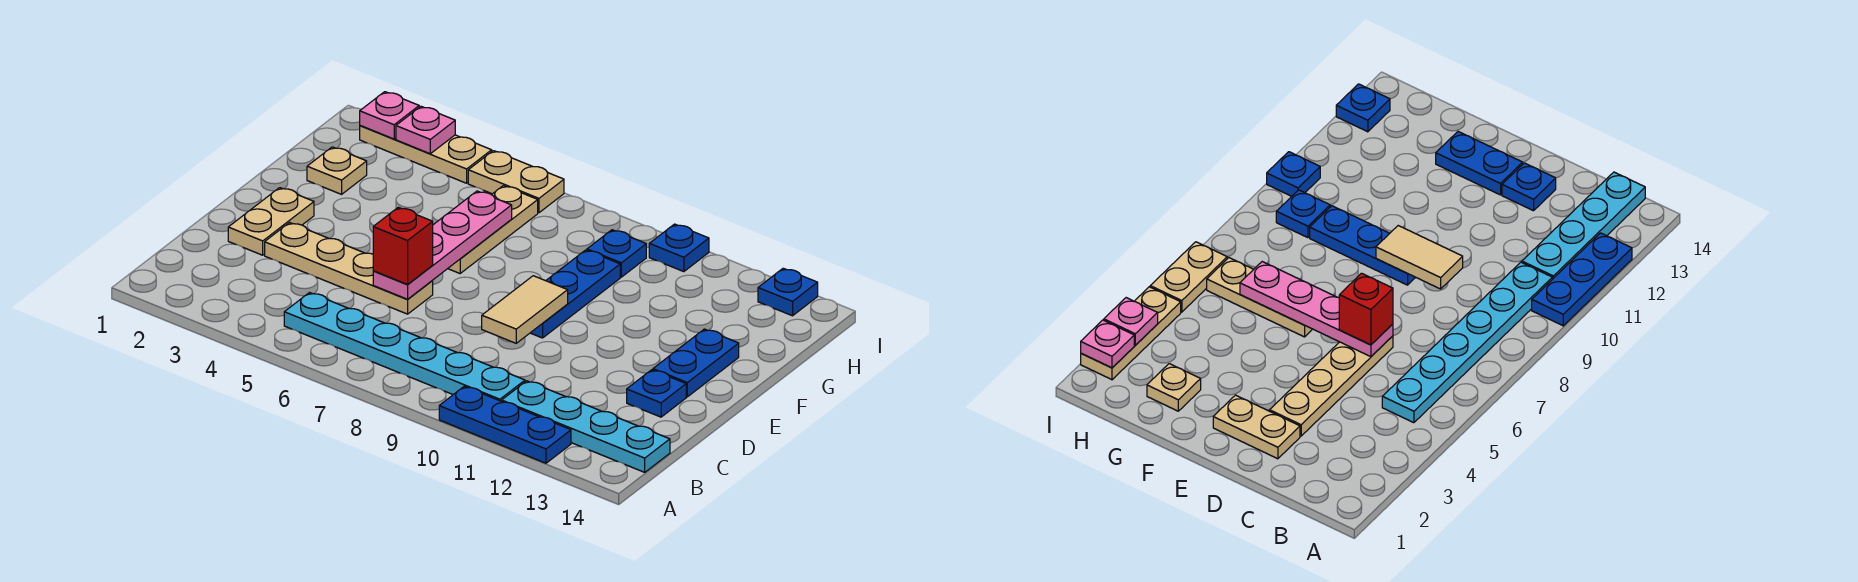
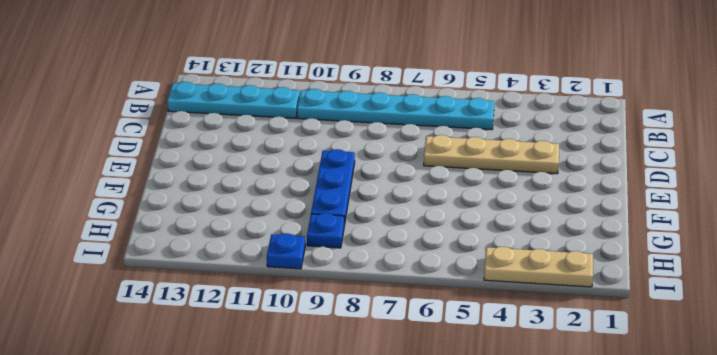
none -> blue 1x3 plate [439,386,571,463]
none -> tan 1x2 plate [228,188,314,255]
none -> blue 1x1 plate [627,370,686,417]

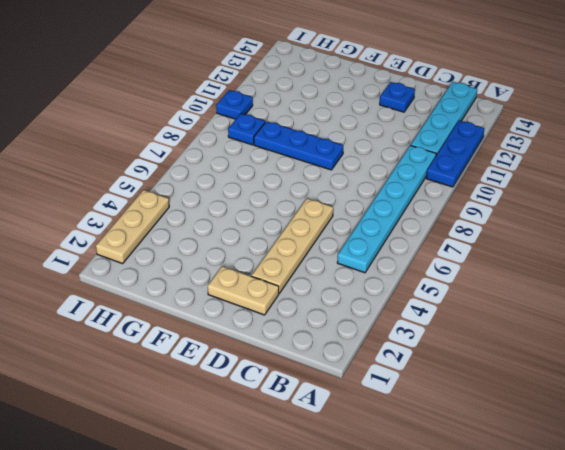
none -> blue 1x2 plate [653,329,739,397]
none -> tan 1x3 plate [448,186,538,273]
none -> tan 1x1 plate [307,147,367,194]

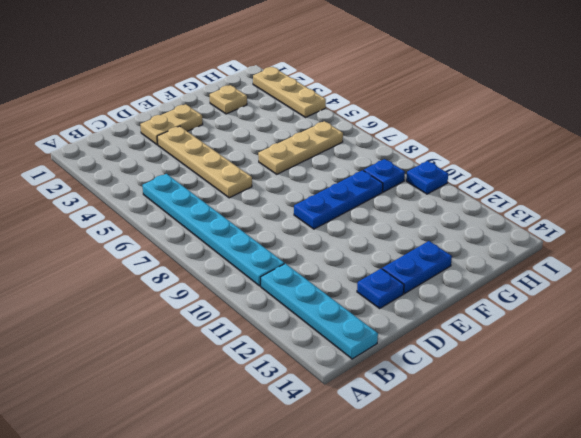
none -> blue 1x3 plate [439,386,571,463]
none -> tan 1x2 plate [468,151,564,213]
none -> blue 1x1 plate [758,268,818,316]

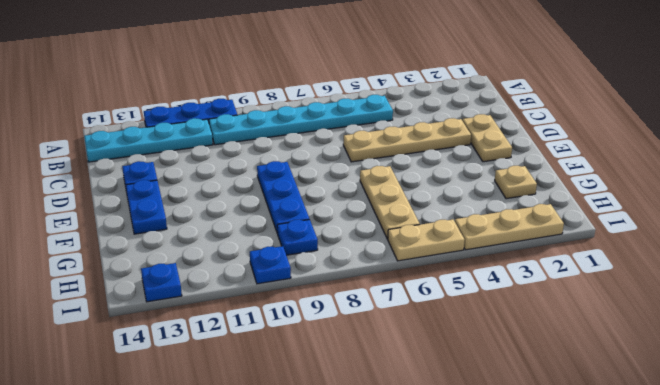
none -> pink 1x4 plate [373,191,512,299]
none -> tan 1x2 tile [482,276,568,343]
none -> pink 1x1 plate [360,92,419,139]

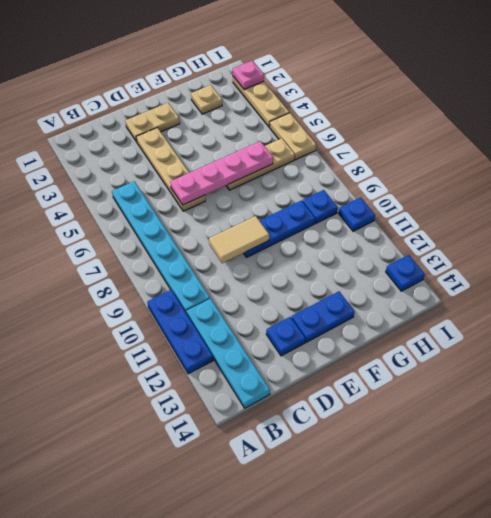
none -> pink 1x1 plate [396,106,455,154]
none -> red 1x1 brick [373,207,433,284]

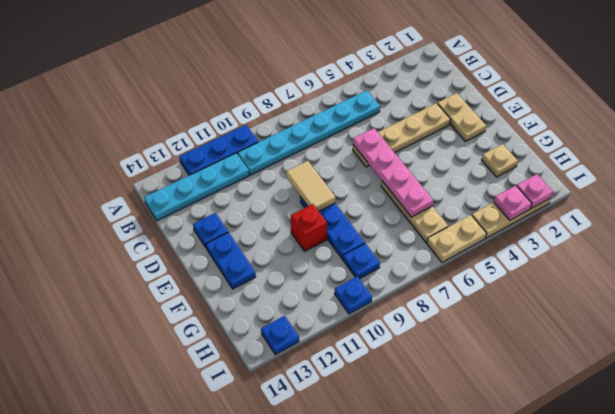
red 1x1 brick [291,204,327,251] -> red 1x1 brick moved to [373,207,433,284]

